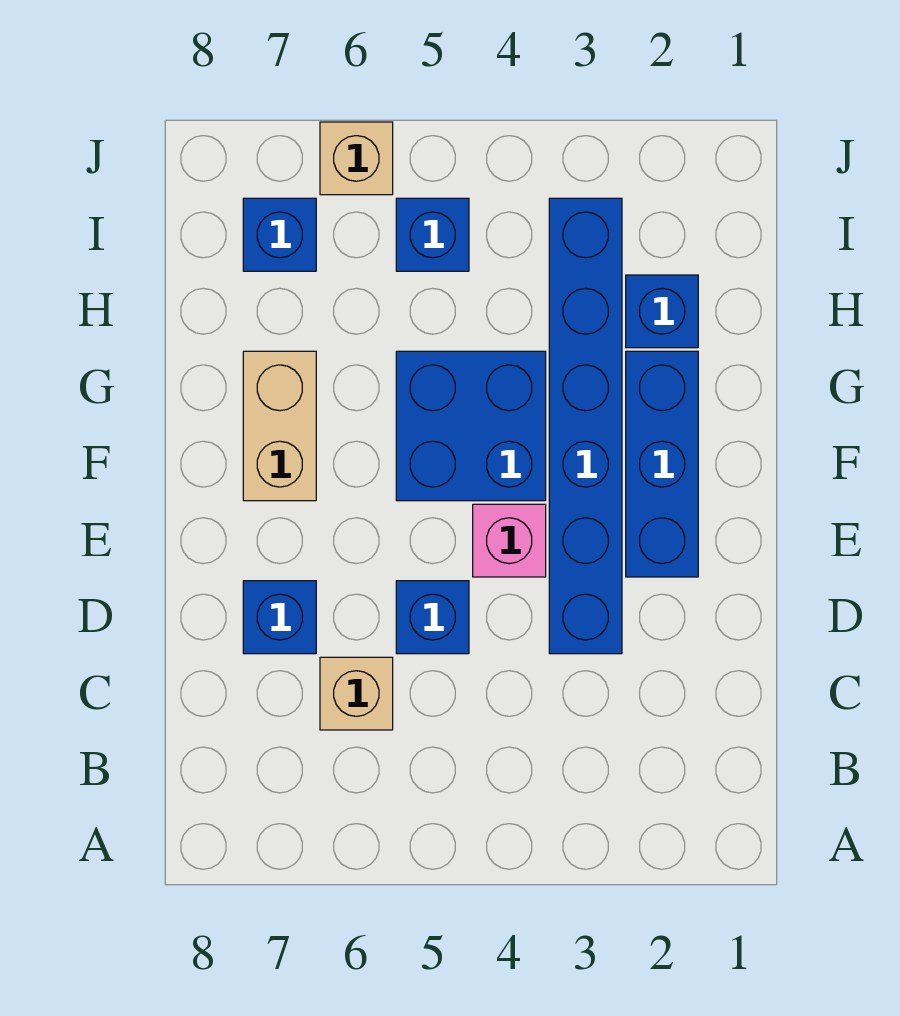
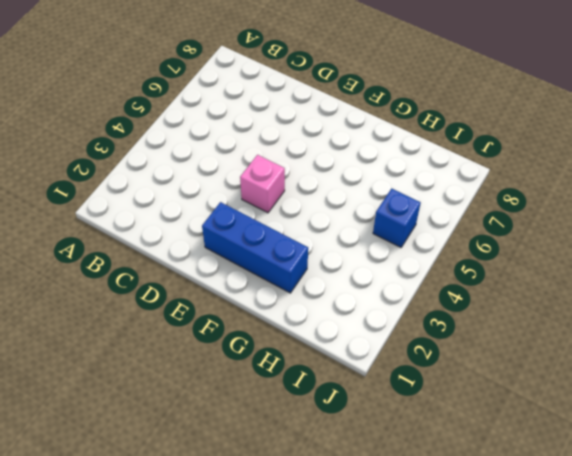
none -> tan 1x1 brick [320,657,393,730]
none -> blue 1x6 brick [549,198,622,654]
none -> blue 1x1 brick [396,581,469,654]

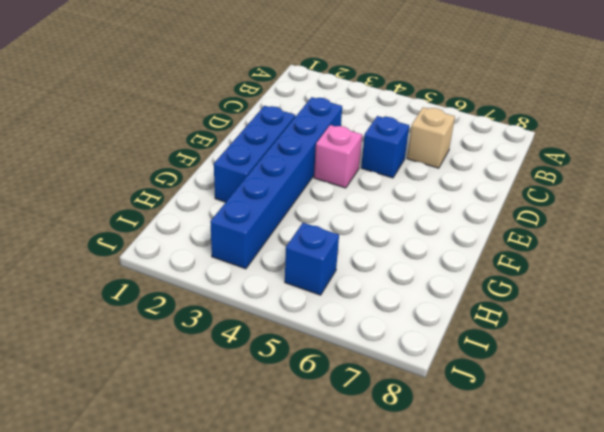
none -> blue 1x1 brick [243,581,316,654]
none -> blue 2x2 brick [396,351,546,501]
none -> tan 1x2 brick [243,351,316,501]

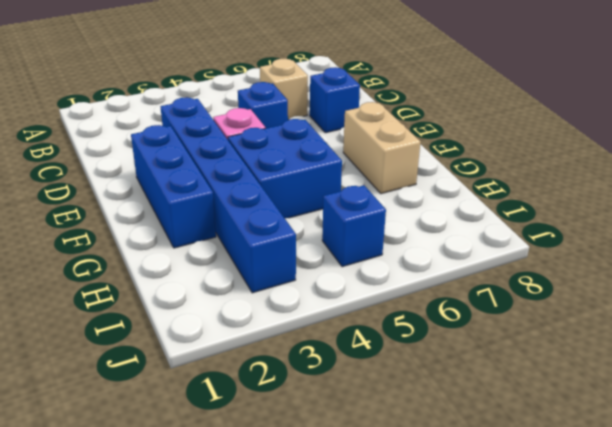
none -> blue 1x1 brick [626,275,698,348]
none -> blue 1x1 brick [243,198,316,271]
none -> tan 1x1 brick [320,122,393,195]

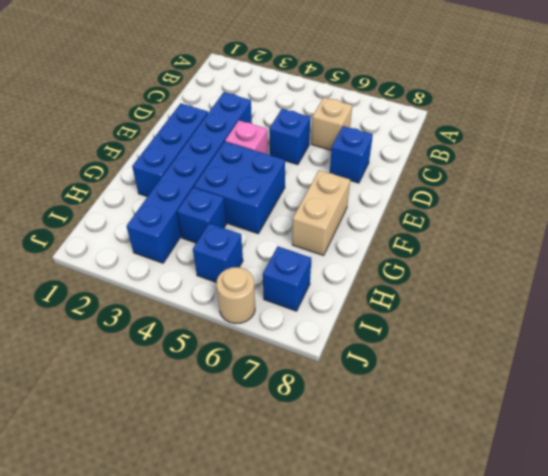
blue 1x1 brick [177,187,226,243] -> blue 1x1 brick moved to [626,275,698,348]
tan 1x1 round brick [217,267,255,324] -> tan 1x1 brick [320,122,393,195]

